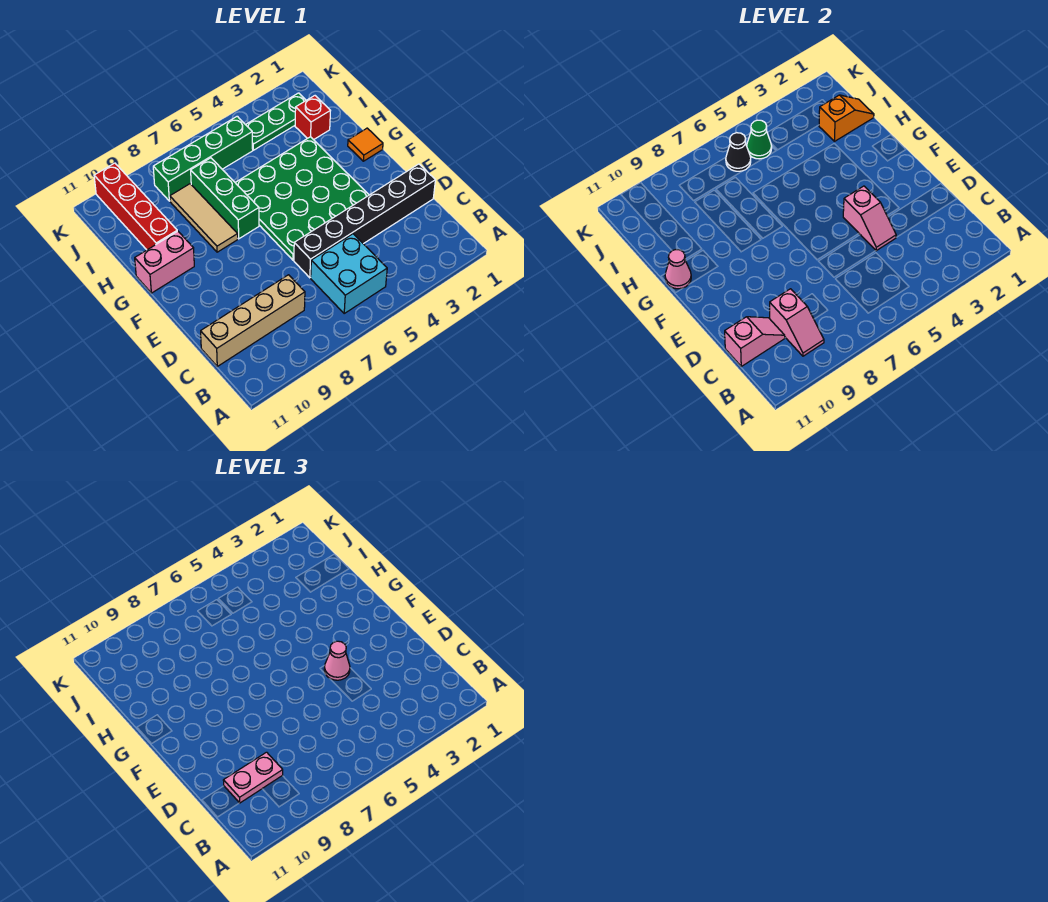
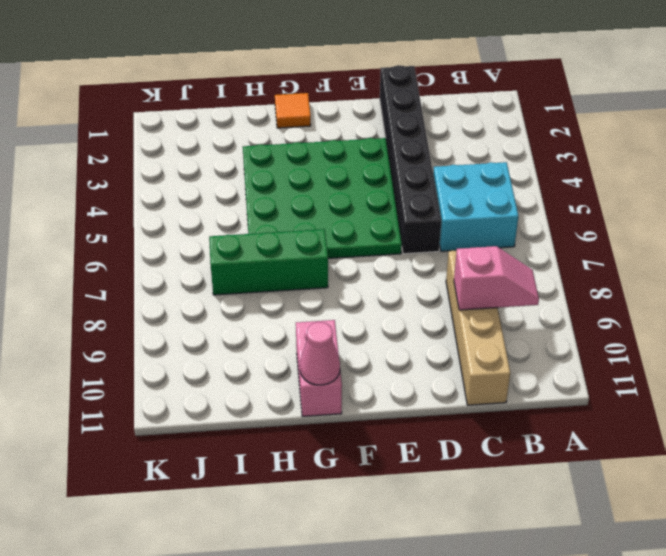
none -> tan 1x3 tile [170,184,238,252]
none -> red 1x4 brick [94,163,177,250]
none -> red 1x1 brick [295,96,330,140]

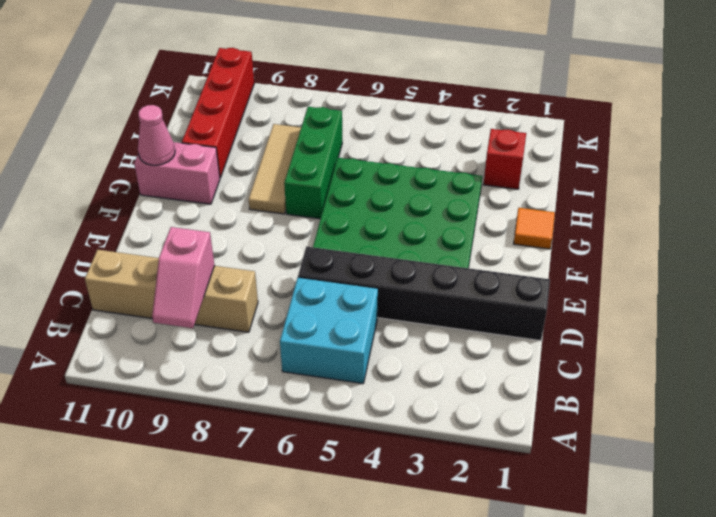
none -> green 1x3 plate [246,93,306,150]
none -> green 1x4 brick [153,116,253,201]
none -> pink 1x2 slope [725,317,785,366]

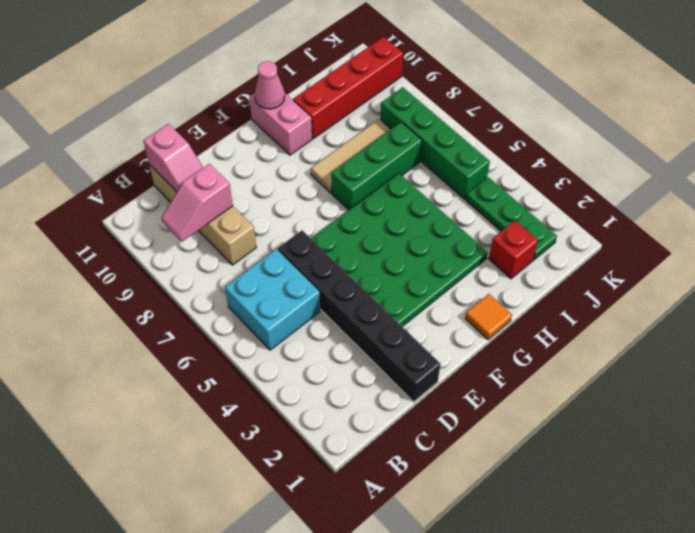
none -> pink 1x2 slope [843,186,896,251]
none -> orange 1x2 slope [819,95,874,141]
none -> green 1x1 cone [747,120,772,159]

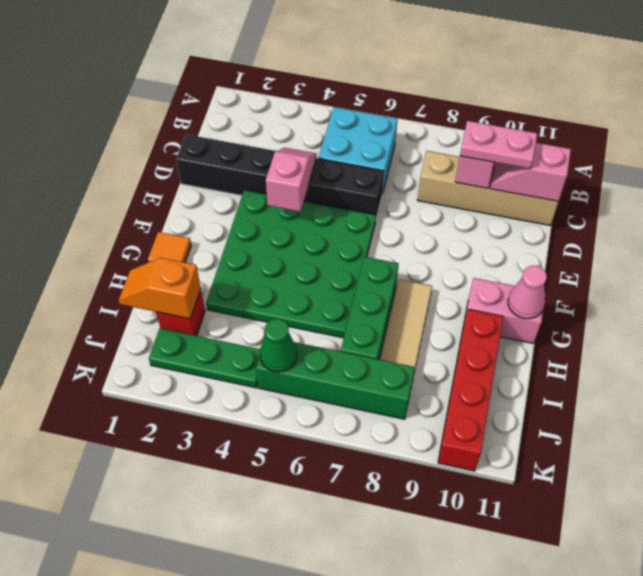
none -> black 1x1 cone [726,133,751,171]
none -> pink 1x1 cone [324,641,350,680]

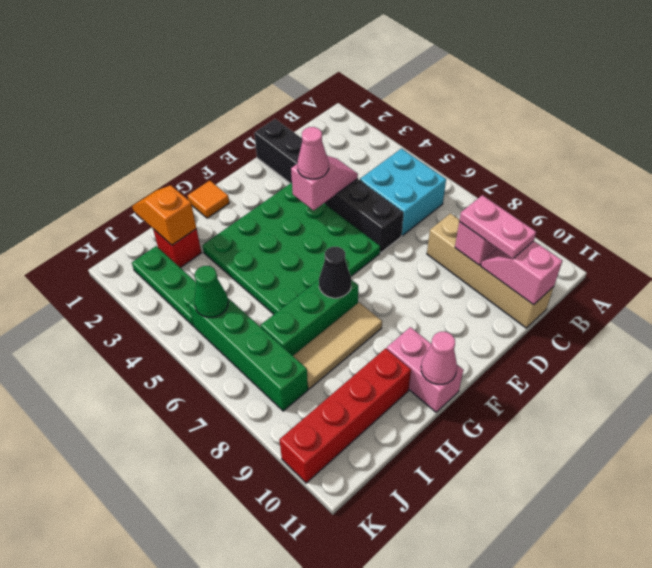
black 1x1 cone [319,247,351,298] -> black 1x1 cone moved to [726,133,751,171]

